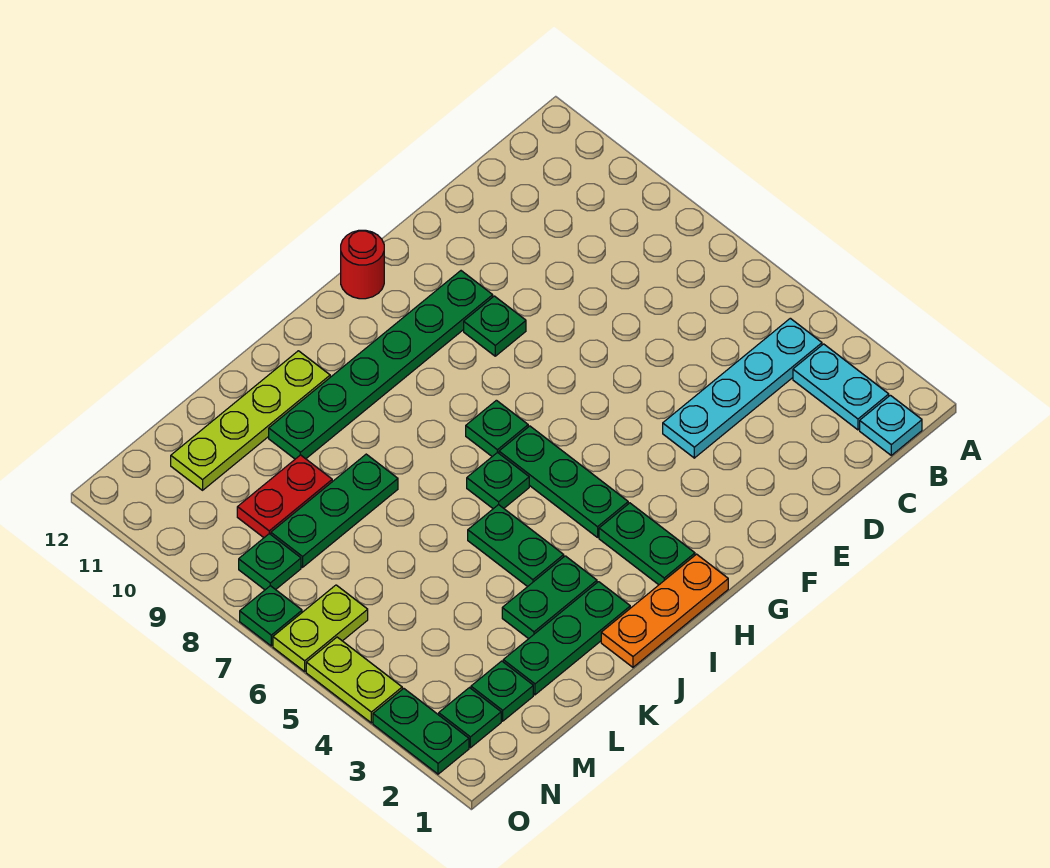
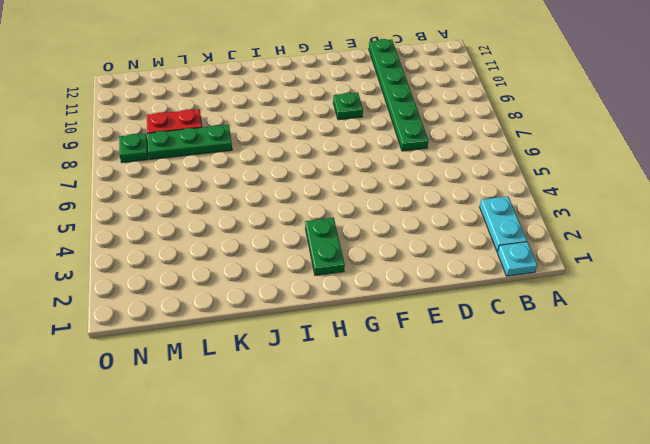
green 1x6 plate [369,39,428,151] -> green 1x6 plate turned to [269,271,493,459]
none -> cyan 1x4 plate [663,318,822,458]
none -> red 1x1 round brick [341,230,384,299]
none -> orange 1x3 plate [601,554,728,667]

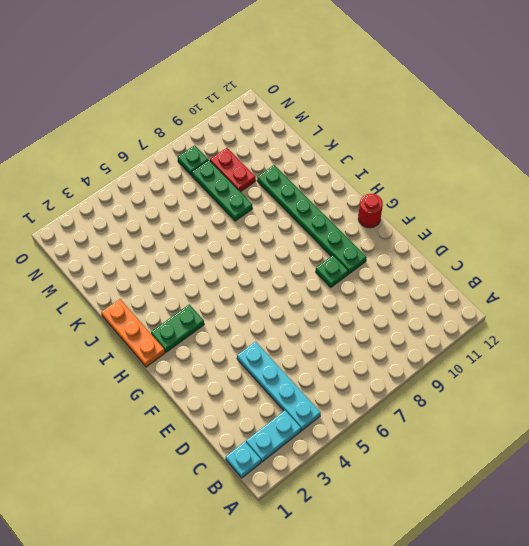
none -> green 1x3 plate [499,426,628,537]
none -> green 1x1 plate [466,400,528,456]
none -> green 1x1 plate [467,452,529,509]

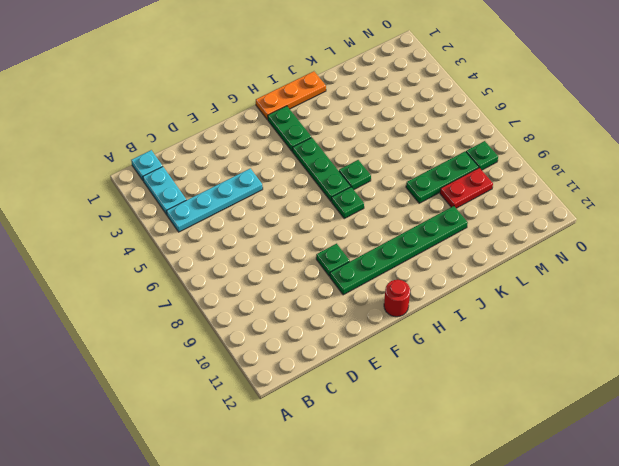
none -> green 1x3 plate [503,582,630,695]
none -> green 1x2 plate [502,556,597,639]
none -> green 1x2 plate [468,505,564,587]

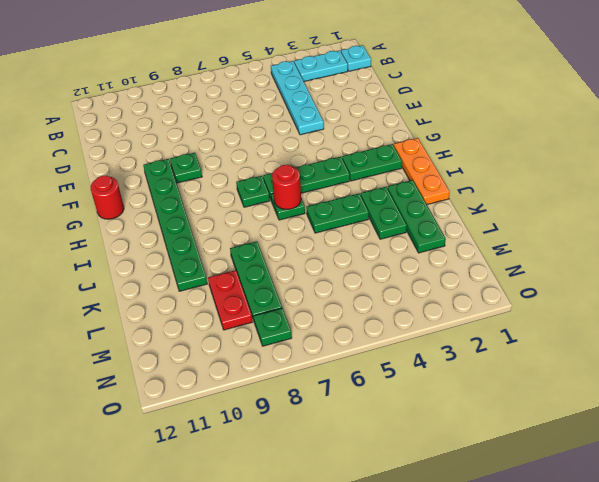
red 1x1 round brick [272,165,301,209] -> none
none -> lime 1x4 plate [171,351,330,490]
none -> green 1x1 plate [471,661,533,721]
none -> green 1x1 plate [439,688,501,748]

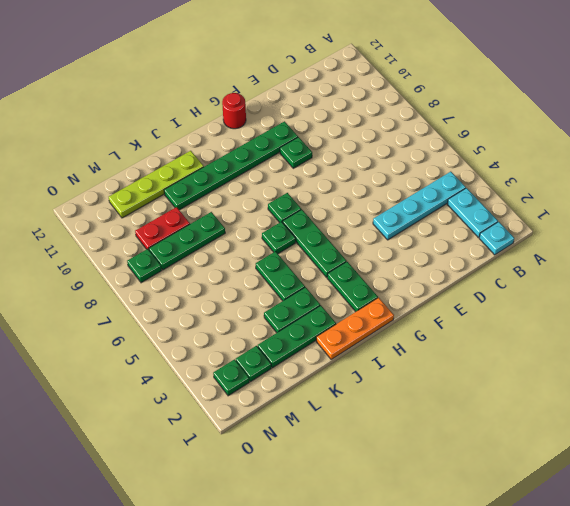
none -> lime 1x2 plate [273,585,368,671]
none -> green 1x2 plate [373,688,469,774]
none -> lime 1x2 plate [306,637,402,723]

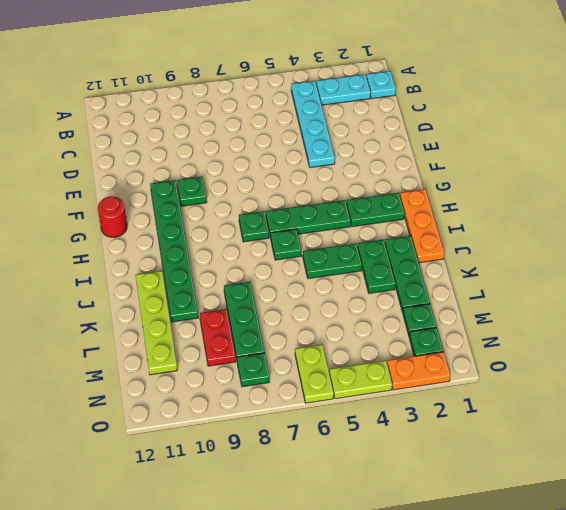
orange 1x2 plate [387,352,450,390] -> green 1x2 plate [373,688,469,774]
none -> green 1x1 plate [240,586,302,646]

